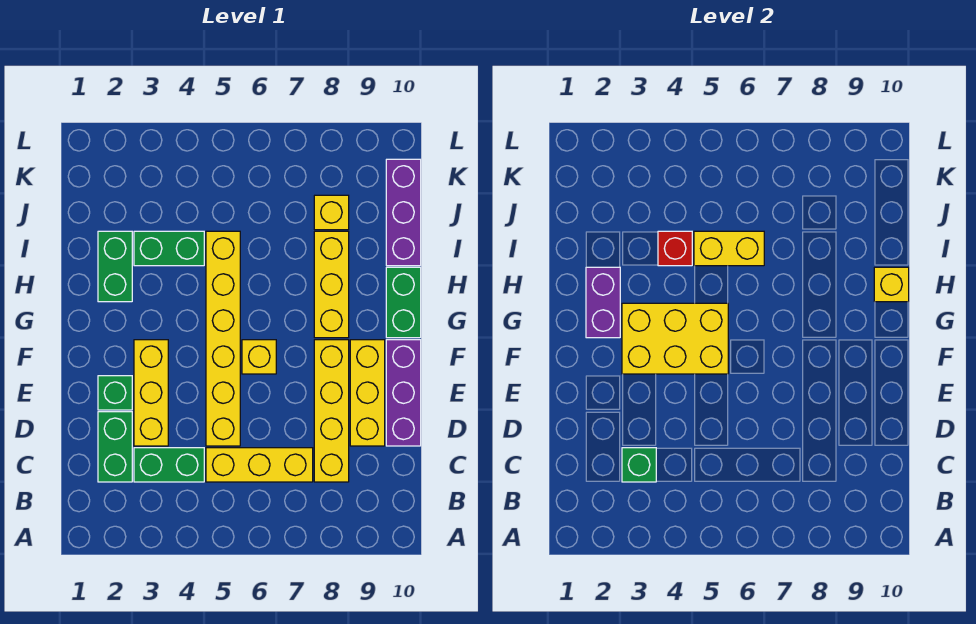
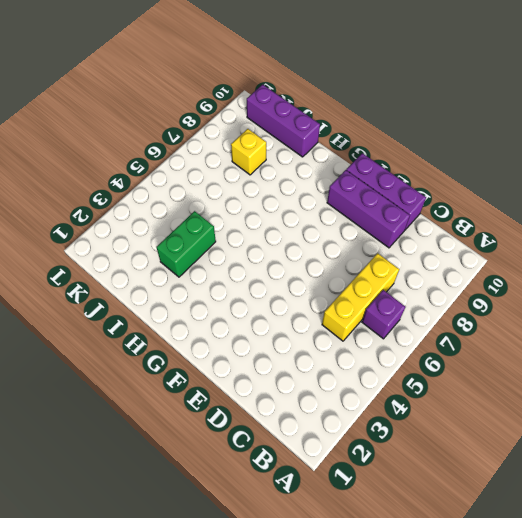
purple 1x1 brick [362,290,405,339] -> none
purple 1x3 brick [327,170,410,248] -> yellow 1x3 brick [350,340,385,446]
none -> green 1x2 brick [98,412,132,482]
none -> green 1x2 brick [134,448,204,482]
none -> yellow 1x4 brick [314,340,349,482]

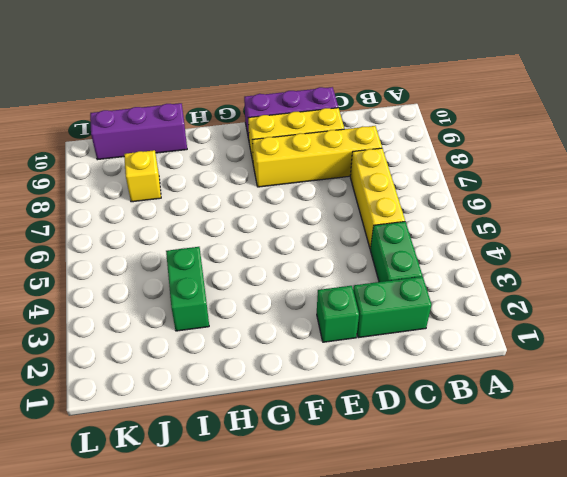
none -> yellow 1x3 brick [134,340,168,446]
none -> yellow 1x6 brick [206,231,240,446]
none -> yellow 1x1 brick [242,340,276,374]

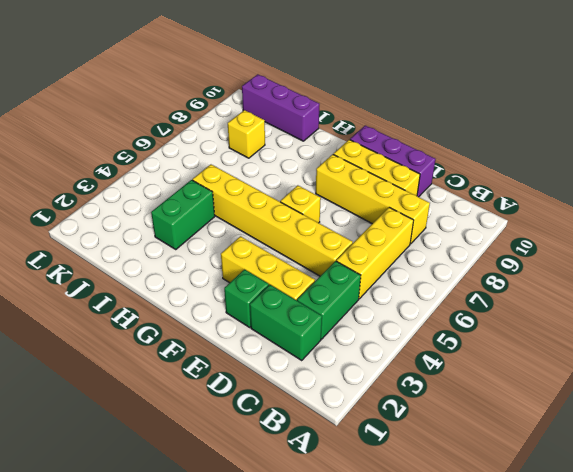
none -> yellow 1x3 brick [314,231,349,338]
none -> green 1x2 brick [386,267,421,338]
none -> green 1x2 brick [98,231,132,302]

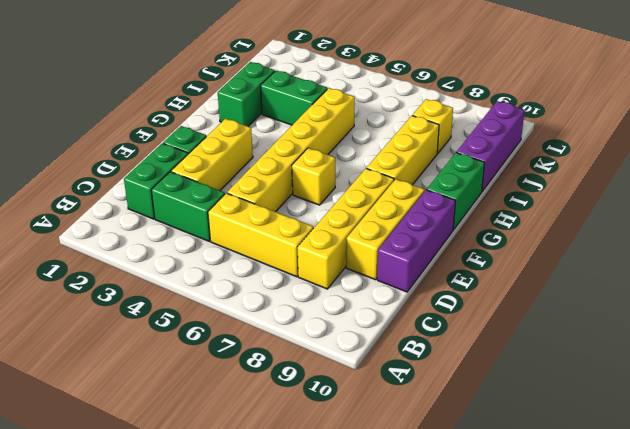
none -> green 1x1 brick [622,448,656,482]
none -> yellow 2x3 brick [622,303,728,374]
none -> purple 1x2 brick [586,267,620,338]

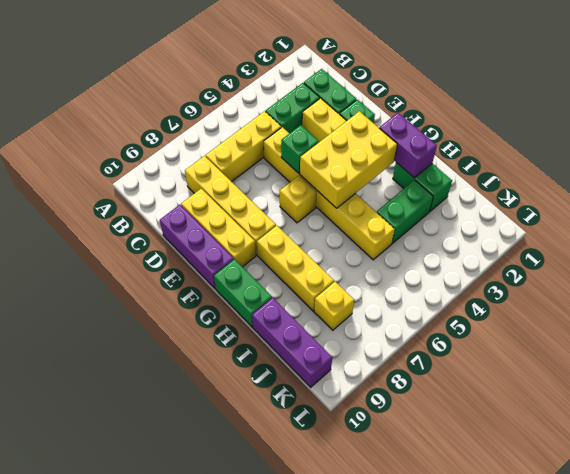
green 1x1 brick [281,125,319,173] -> green 1x1 brick moved to [622,448,656,482]
none -> yellow 1x1 brick [874,267,909,302]
none -> red 1x1 brick [658,231,692,266]
none -> yellow 1x2 brick [694,231,764,266]

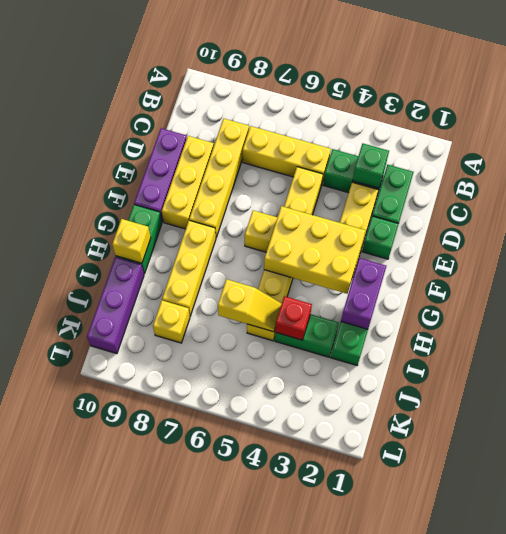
yellow 1x2 slope [218,279,282,332] -> yellow 1x2 brick [694,231,764,266]

